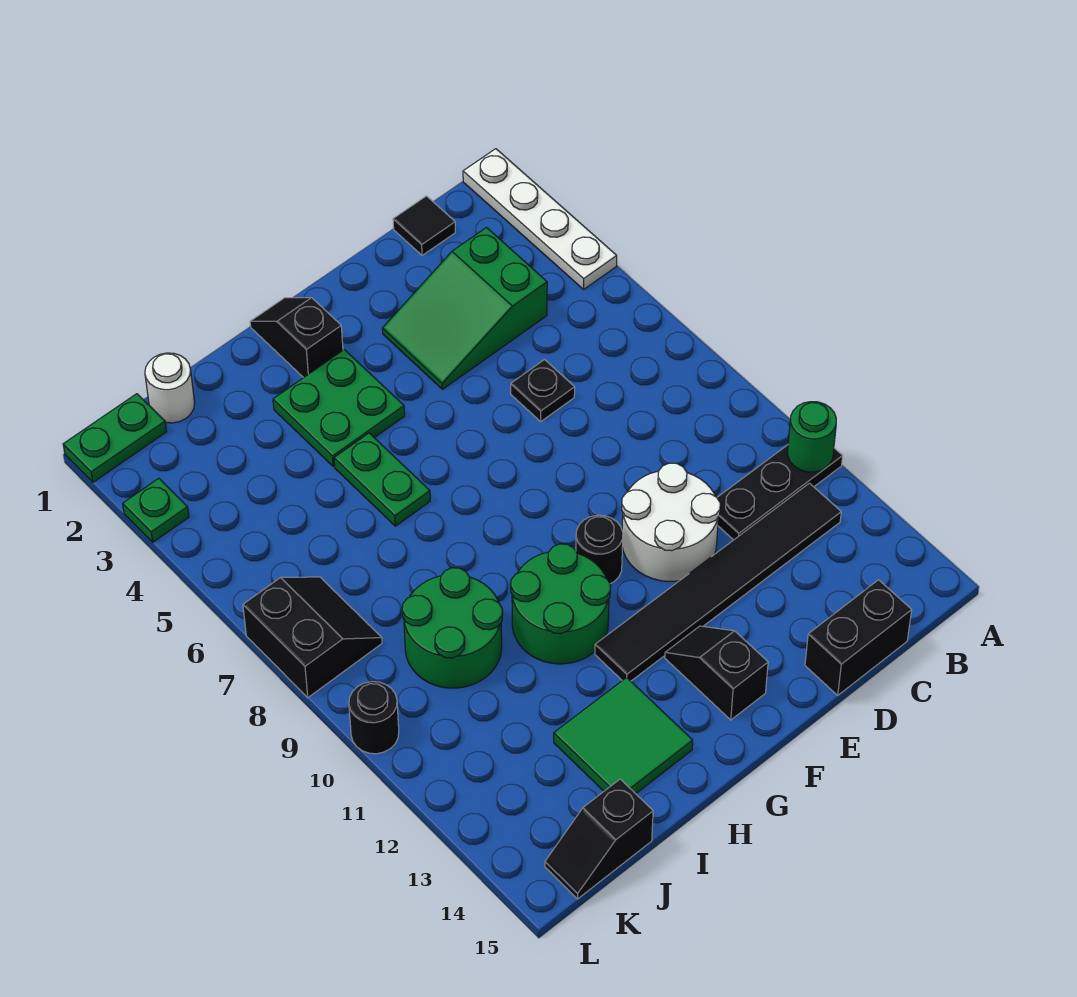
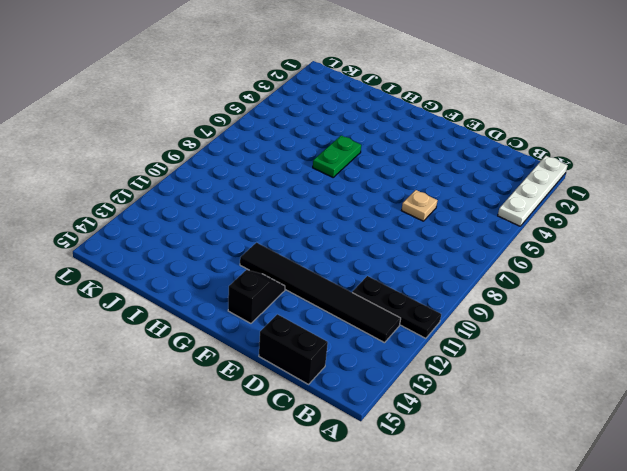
tan 1x1 plate [402,190,437,221] -> black 1x1 plate [511,360,575,421]
none -> black 1x1 tile [393,196,455,255]
none -> green 2x3 slope [382,228,547,389]
none -> white 2x2 round brick [622,463,720,582]

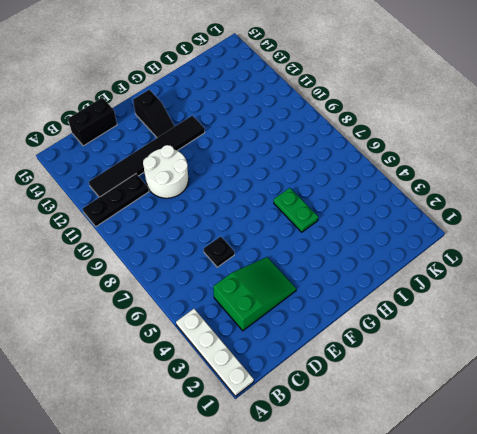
none -> black 1x1 tile [393,196,455,255]
none -> black 1x1 round brick [576,515,623,584]
none -> black 1x2 slope [250,298,343,378]

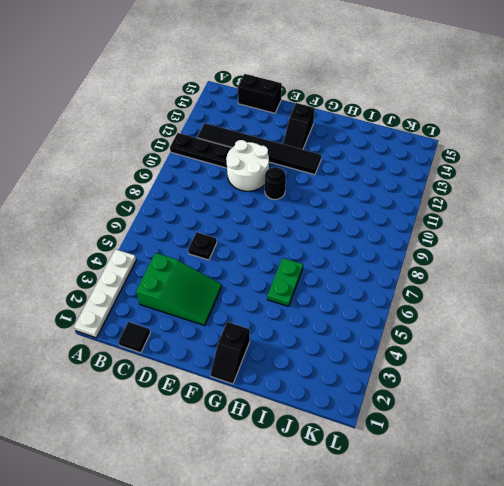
none -> green 2x2 plate [273,350,405,466]
none -> green 2x2 round brick [511,544,611,664]
none -> green 2x2 tile [554,677,693,794]

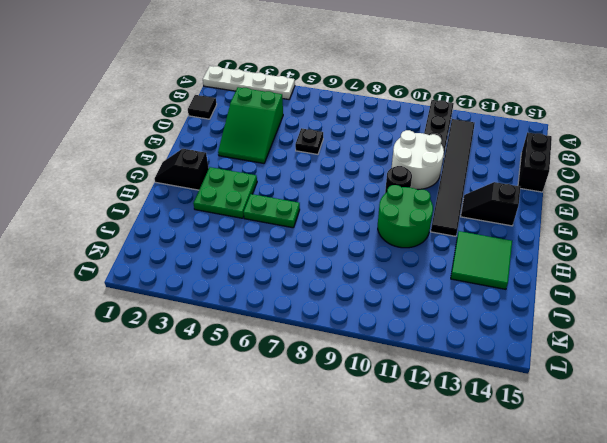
none -> green 2x2 round brick [402,568,503,688]
none -> white 1x1 round brick [145,353,195,423]
none -> black 1x2 slope [545,779,653,899]

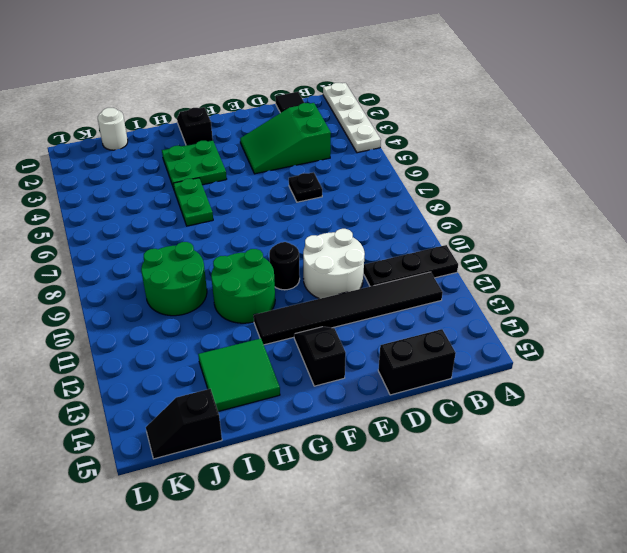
none -> green 1x2 plate [63,394,167,482]
none -> black 2x2 slope [243,577,382,698]
none -> green 1x1 plate [123,478,189,542]

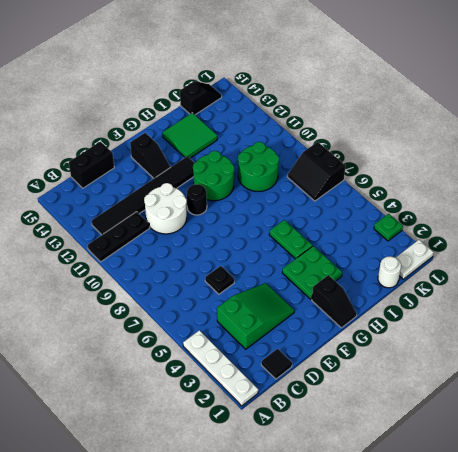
white 1x2 plate [396,240,434,279] -> green 1x2 plate [63,394,167,482]
none -> black 1x1 round brick [349,682,399,754]
none -> green 1x1 round brick [788,402,836,472]

